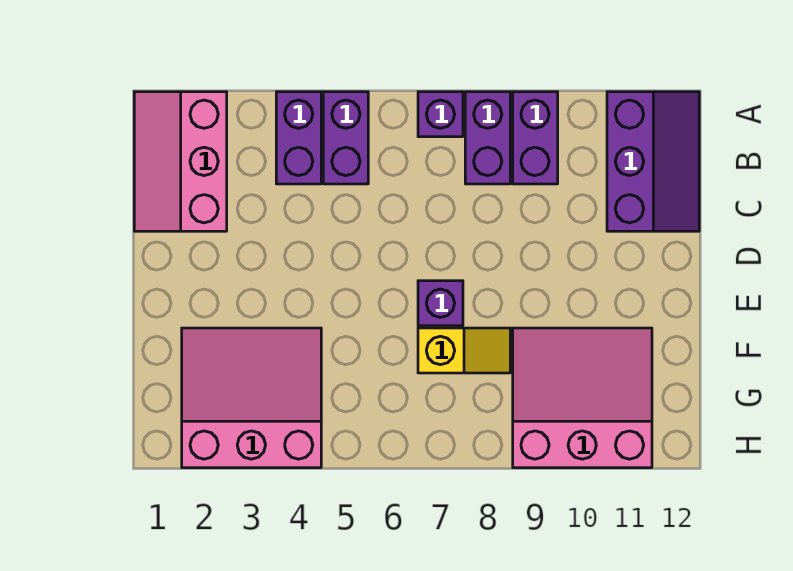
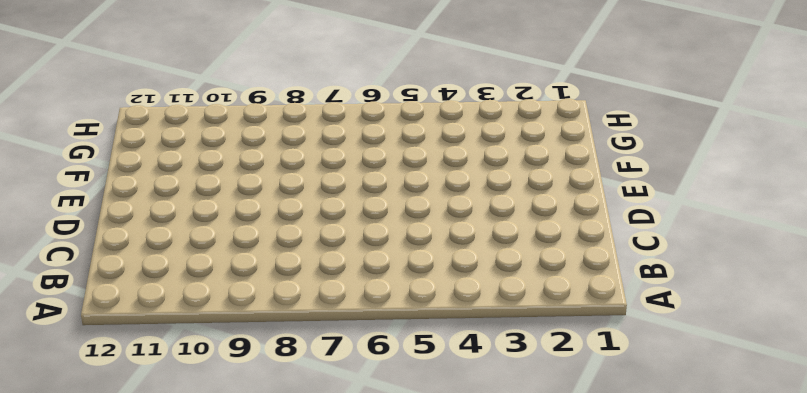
none -> pink 2x3 slope [134,92,227,231]
none -> purple 1x2 brick [276,92,321,184]

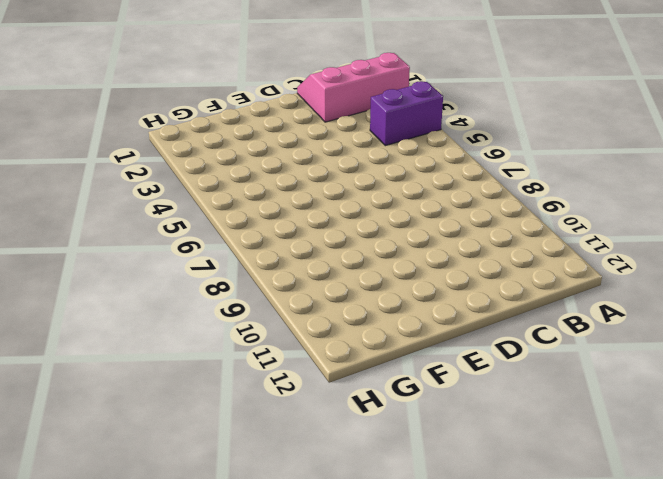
none -> purple 1x2 brick [323,92,368,184]
none -> purple 1x1 brick [418,92,463,137]

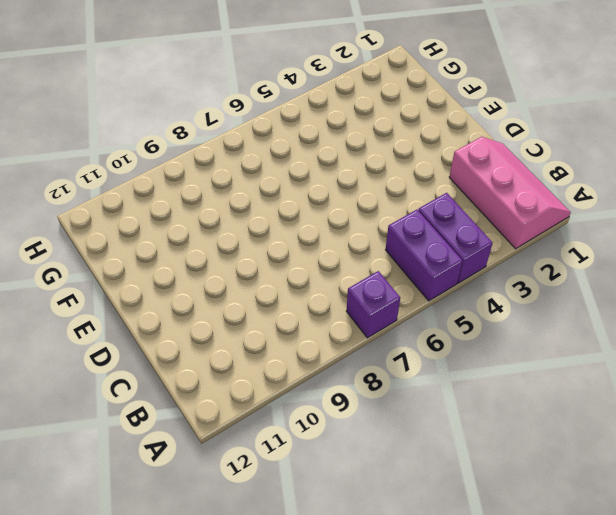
none -> purple 1x2 brick [465,92,510,184]
none -> purple 1x2 brick [513,92,558,184]

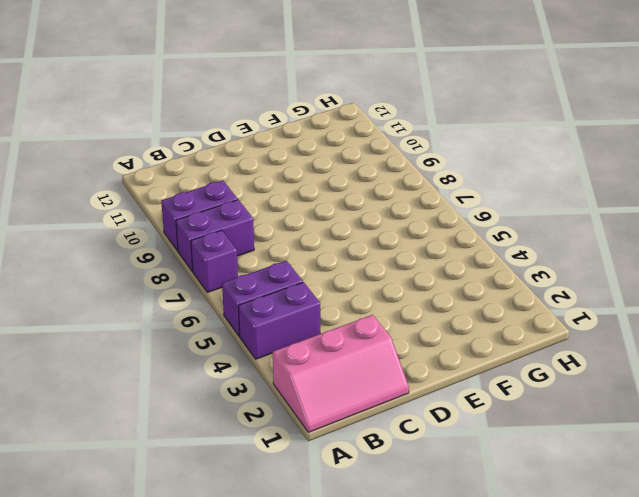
none -> purple 2x3 slope [607,92,699,231]
none -> purple 1x1 brick [418,281,463,326]

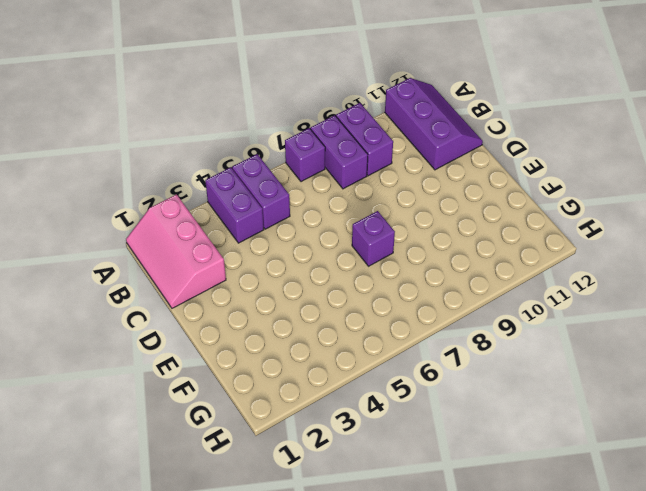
none -> pink 3x3 slope [182,328,321,468]
none -> yellow 1x2 slope [418,328,510,373]

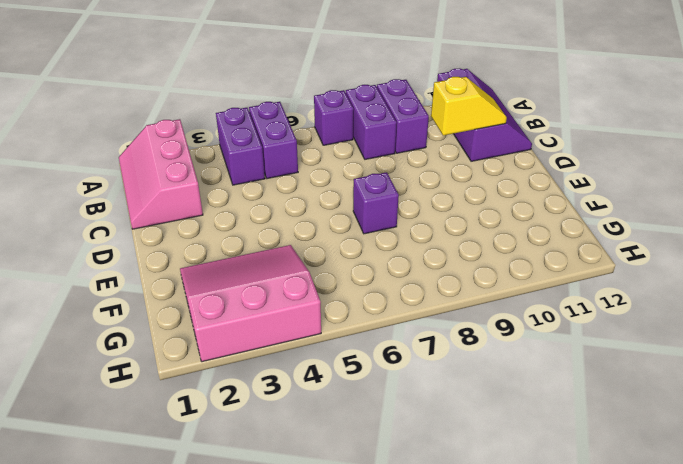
yellow 1x2 slope [431,77,507,135] -> yellow 1x2 slope moved to [418,328,510,373]
none -> pink 3x3 slope [513,328,652,468]

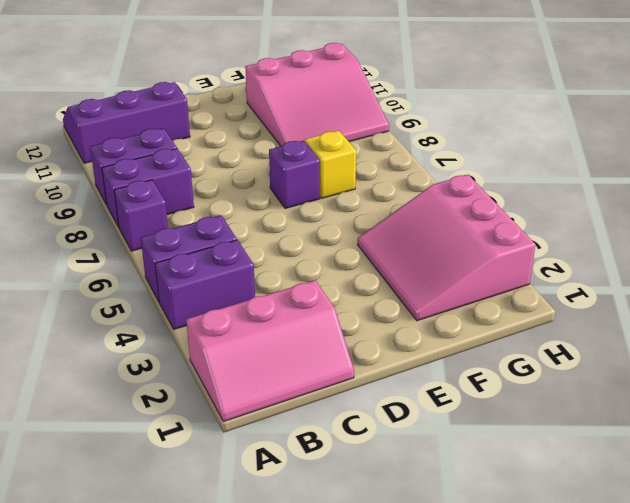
pink 3x3 slope [245,43,389,146] -> pink 3x3 slope turned to [513,328,652,468]

